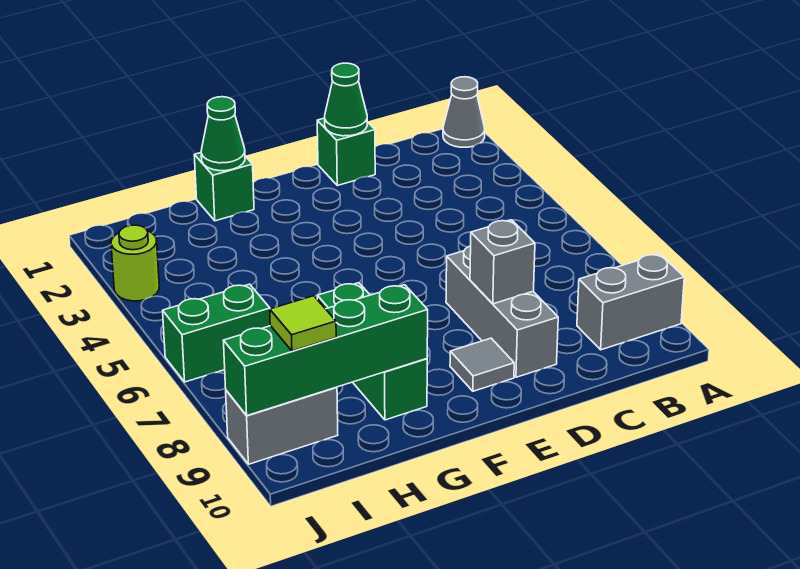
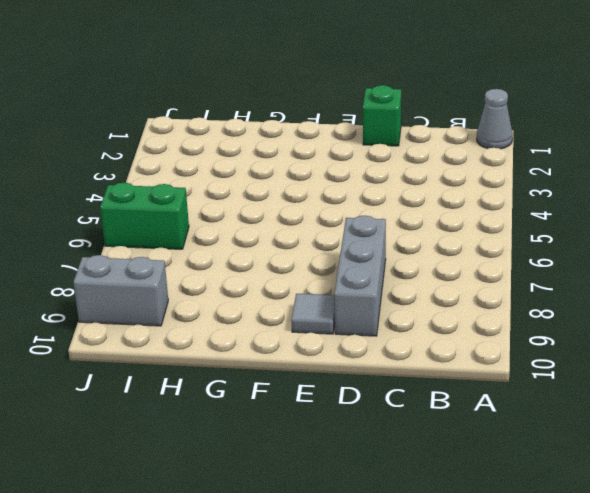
none -> grey 1x2 brick [577,254,684,350]
none -> green 1x1 brick [194,153,254,221]
none -> green 1x3 brick [317,283,427,420]

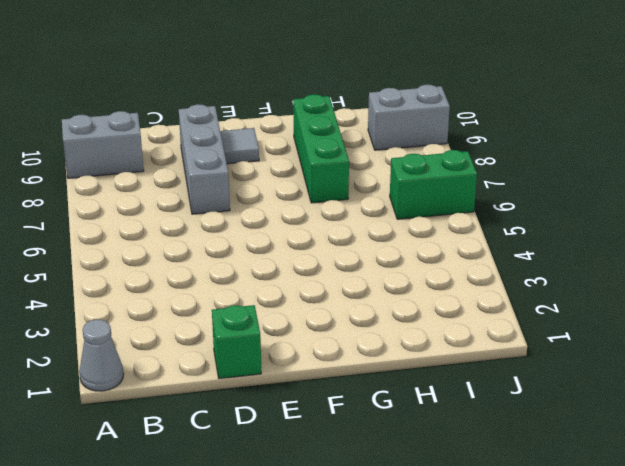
none -> green 1x1 brick [194,153,254,221]
none -> lime 1x1 round brick [111,225,159,301]
none -> green 1x1 cone [325,63,367,136]

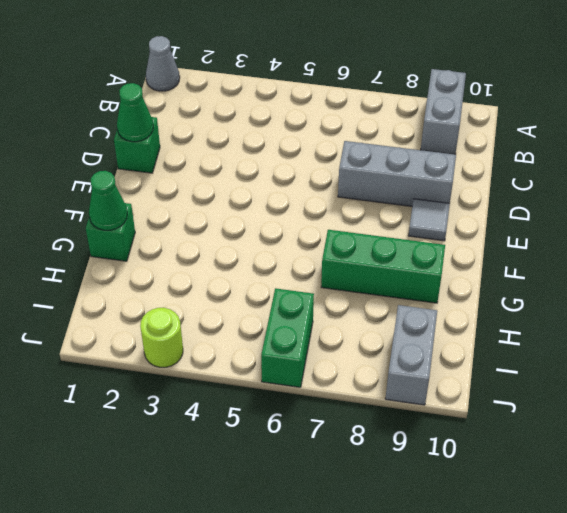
none -> grey 1x1 brick [470,220,535,304]
none -> green 1x4 brick [223,285,428,416]
none -> lime 1x1 tile [270,296,336,351]

